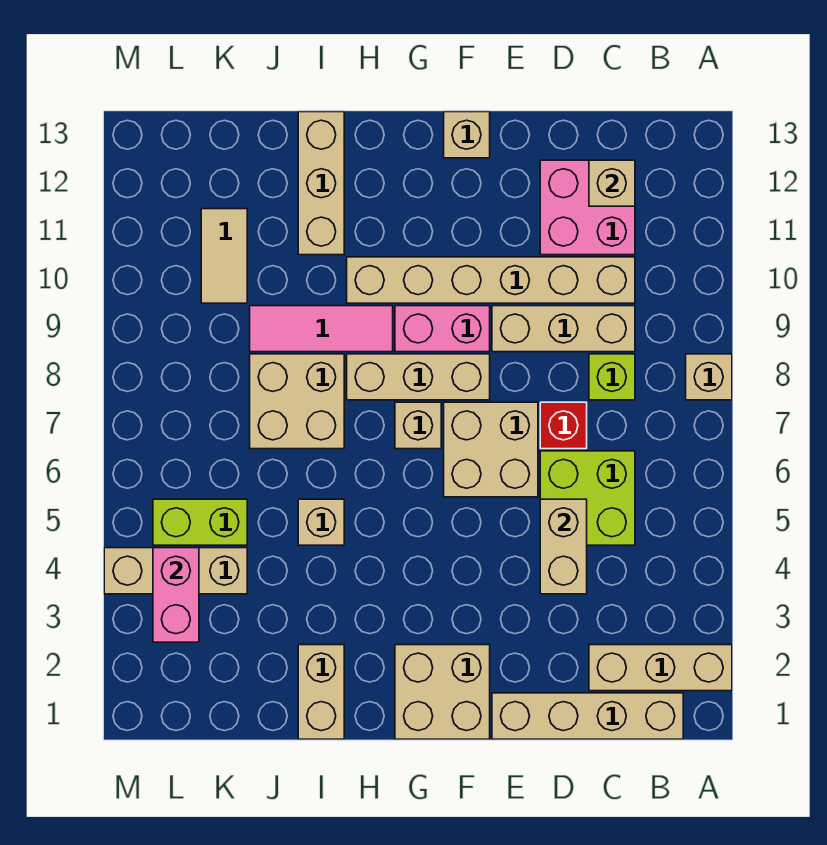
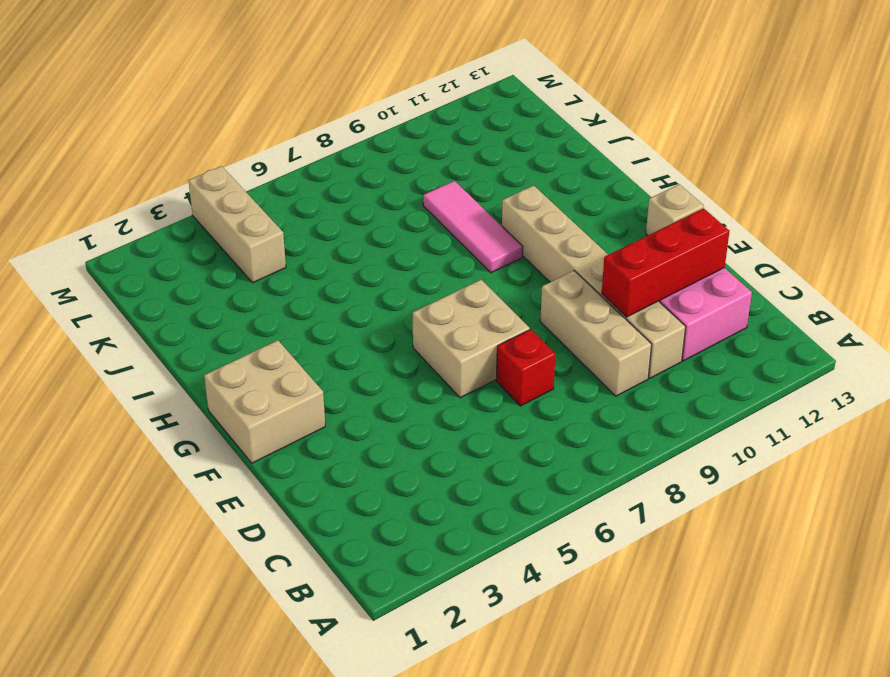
red 1x3 brick [602,208,729,317] -> none
none -> tan 1x3 brick [589,645,732,691]
none -> tan 1x1 brick [686,354,732,400]
none -> tan 1x4 brick [492,693,683,739]

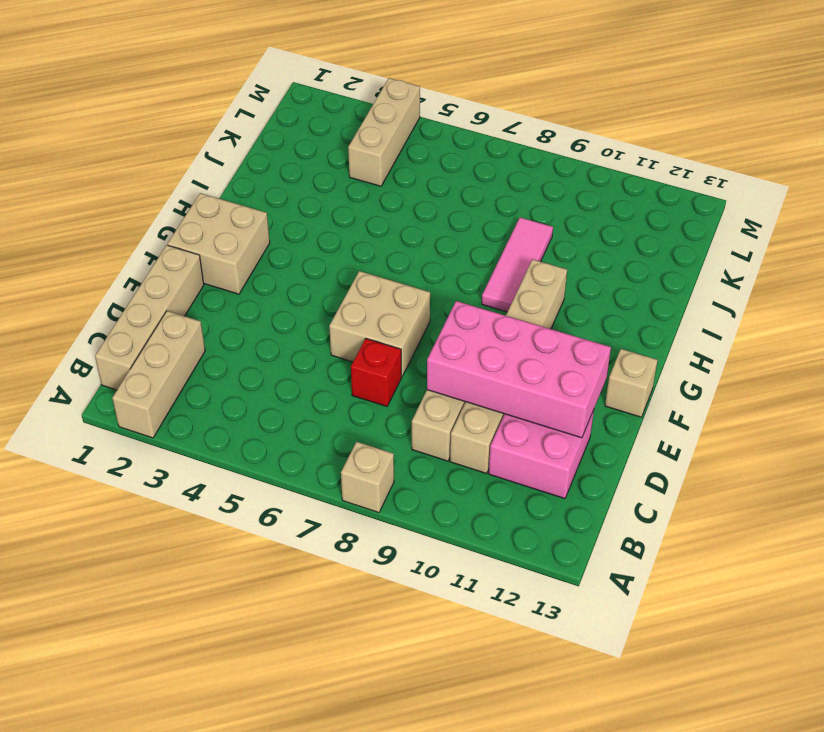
pink 2x4 brick [427,301,611,438] -> none
none -> lime 2x2 brick [540,451,635,545]
none -> lime 1x1 brick [589,354,635,400]
none -> tan 1x3 brick [347,354,490,400]

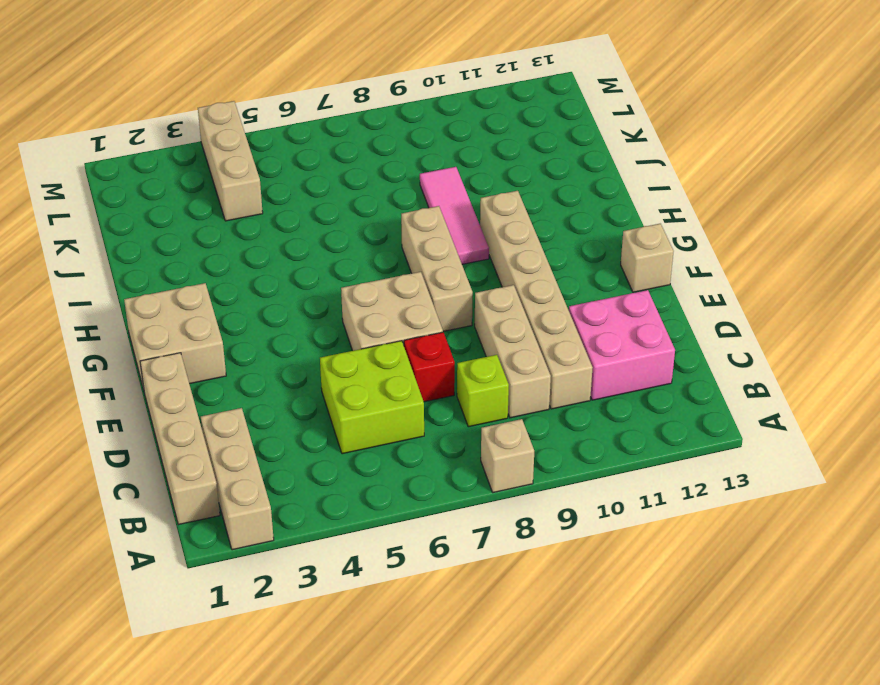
none -> pink 1x2 brick [395,306,490,352]
none -> tan 1x1 brick [395,402,441,449]
none -> tan 1x2 brick [298,645,344,739]

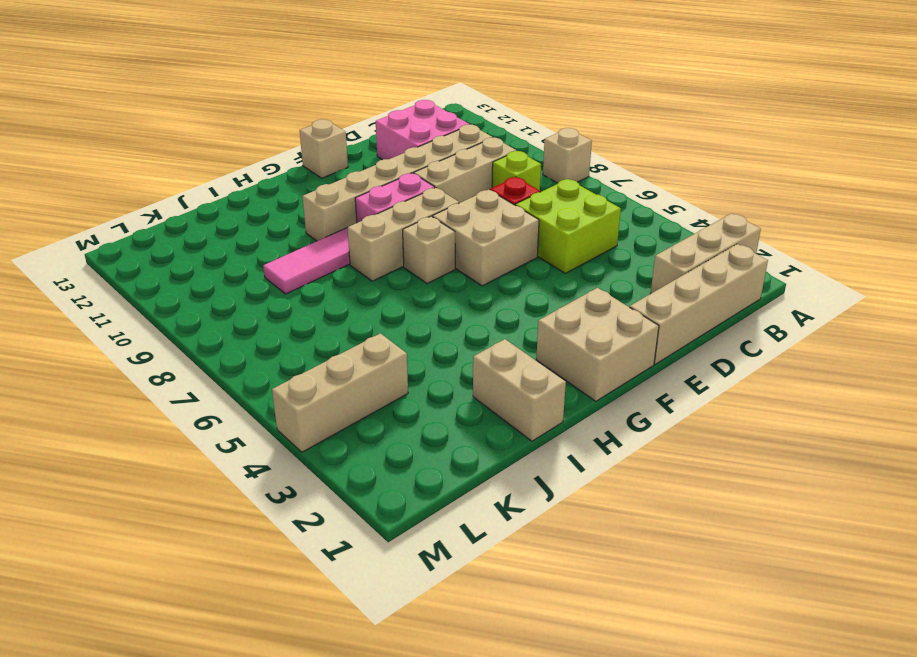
none -> tan 1x1 brick [298,499,344,545]
none -> tan 2x2 brick [250,354,344,449]
none -> tan 1x3 brick [298,112,344,255]

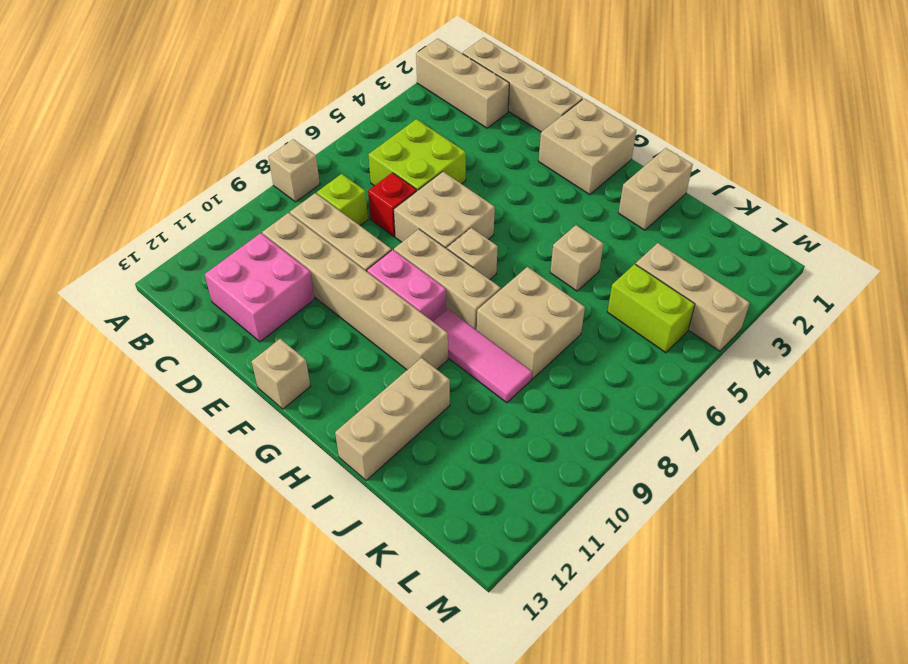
none -> tan 1x2 tile [201,209,247,303]
none -> tan 1x1 brick [589,160,635,206]
none -> tan 1x2 brick [540,499,587,594]

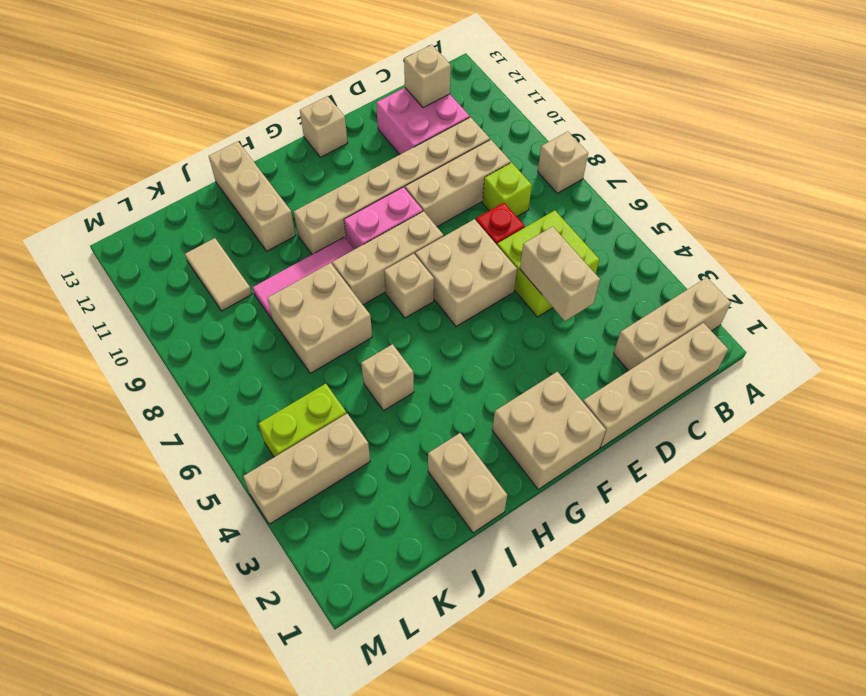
none -> pink 1x2 brick [153,548,199,642]

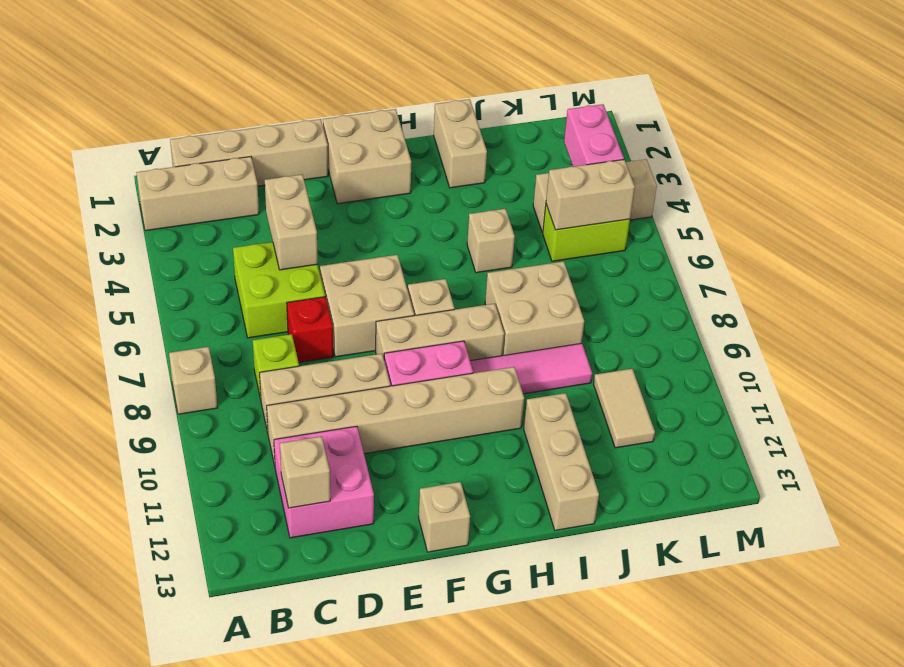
tan 1x2 brick [546,160,635,230] -> none

